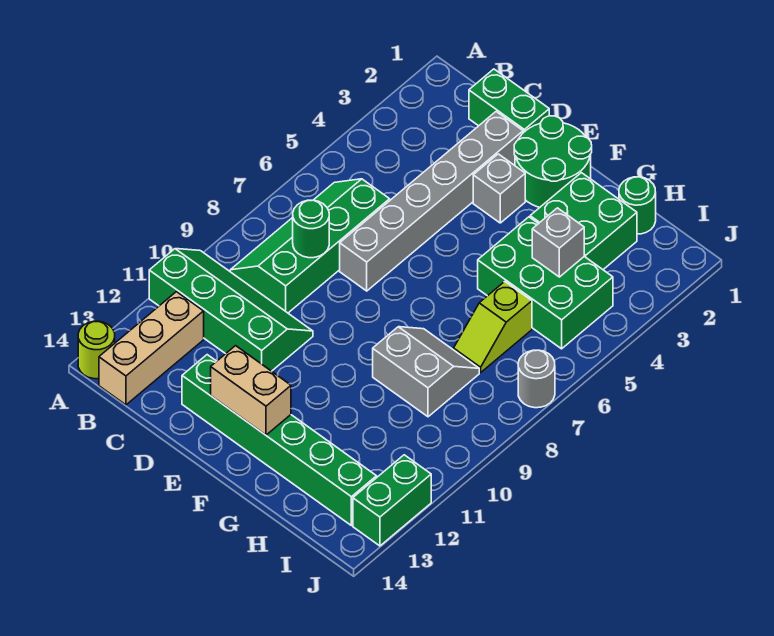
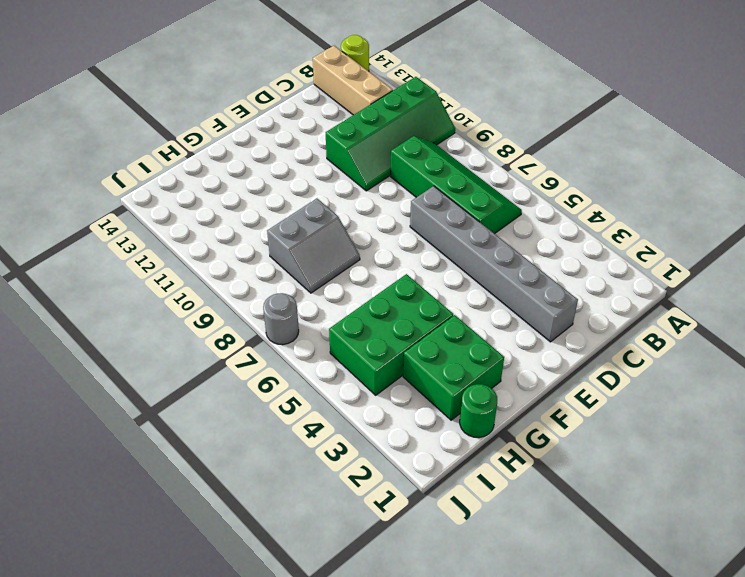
none -> green 1x2 brick [469,69,549,133]
none -> green 1x6 brick [182,355,377,526]
none -> green 2x2 round brick [514,116,592,208]

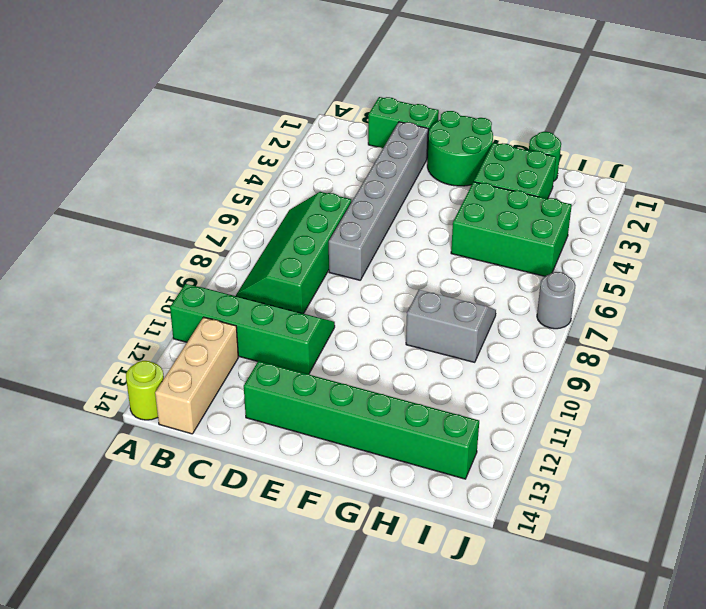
none -> grey 1x1 brick [473,154,525,223]
none -> lime 1x2 slope [454,282,532,372]
none -> green 1x2 brick [353,455,431,546]

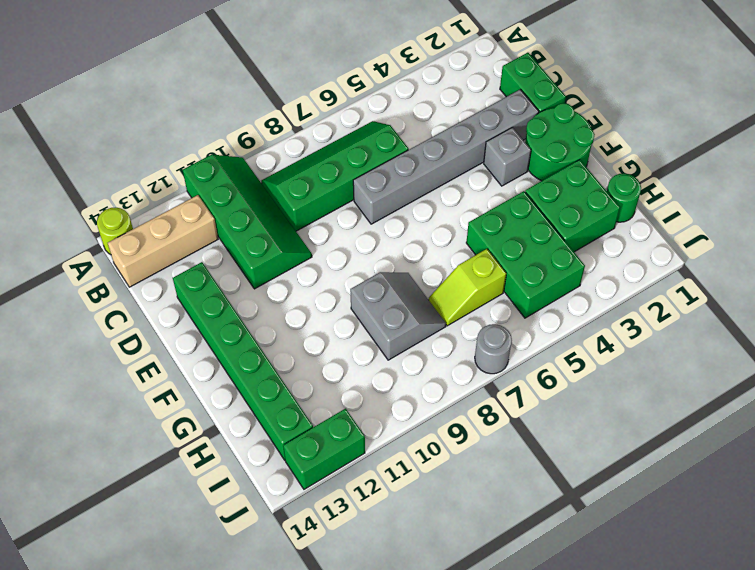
none -> green 1x1 round brick [293,200,329,258]
none -> tan 1x2 brick [211,346,291,435]
none -> grey 1x1 brick [532,208,584,277]

